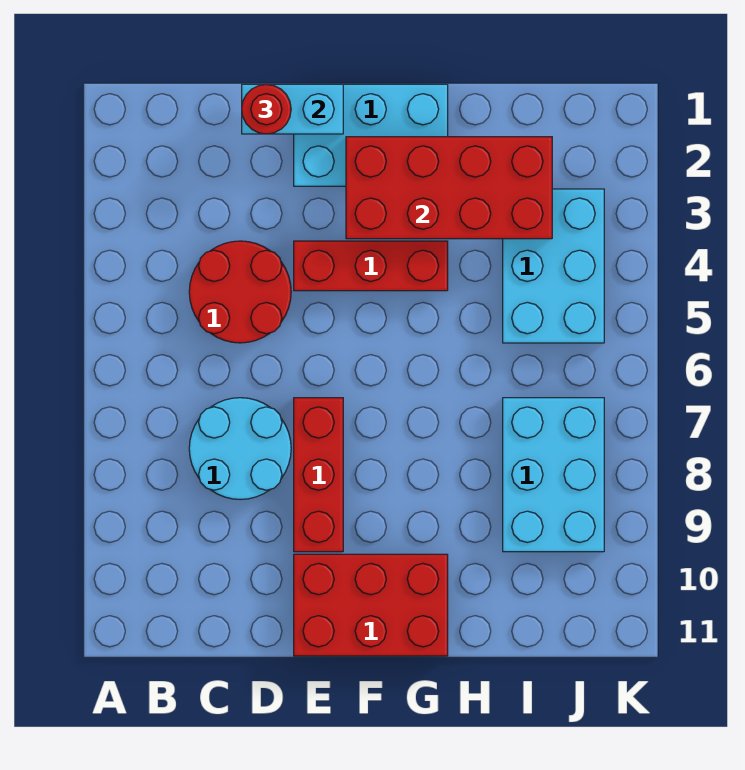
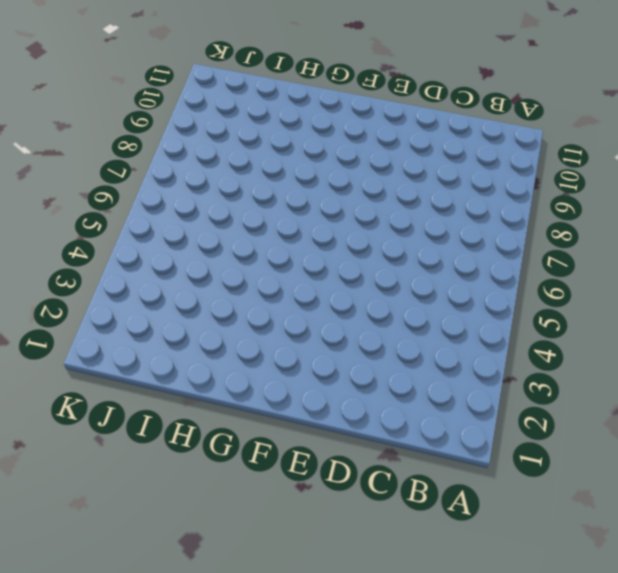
none -> red 2x2 round brick [189,241,291,343]
none -> cyan 2x2 round brick [189,398,291,500]

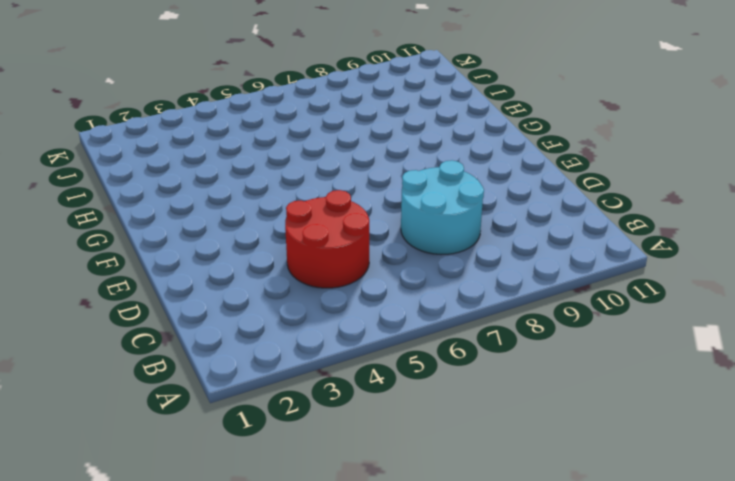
none -> cyan 2x3 brick [294,84,448,186]
none -> red 1x3 brick [294,241,448,291]

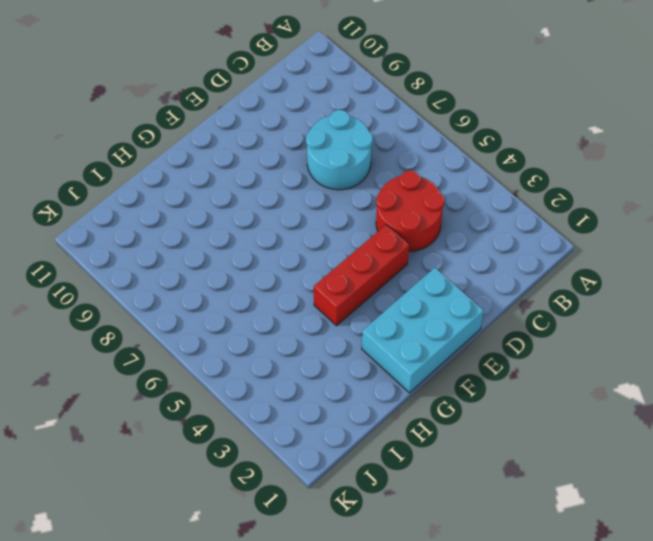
none -> red 1x3 brick [294,398,343,552]
none -> red 2x3 brick [294,554,448,656]

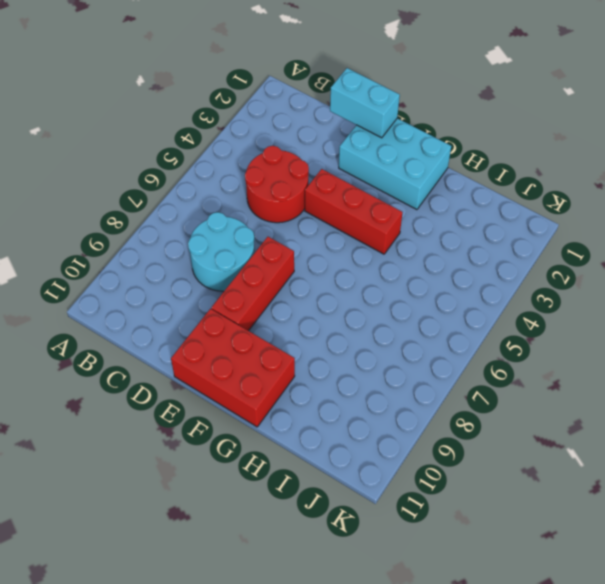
none -> cyan 2x3 brick [503,189,604,343]
none -> cyan 2x3 brick [503,398,604,552]

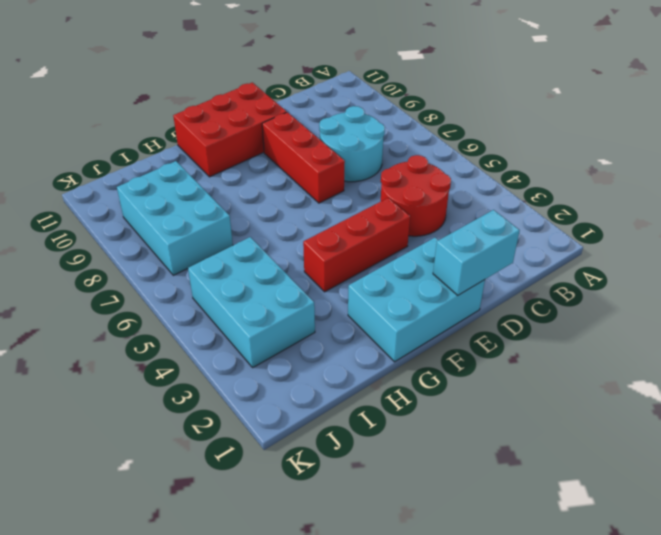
none -> red 2x4 brick [346,137,552,239]
none -> red 1x1 round brick [242,84,291,134]

